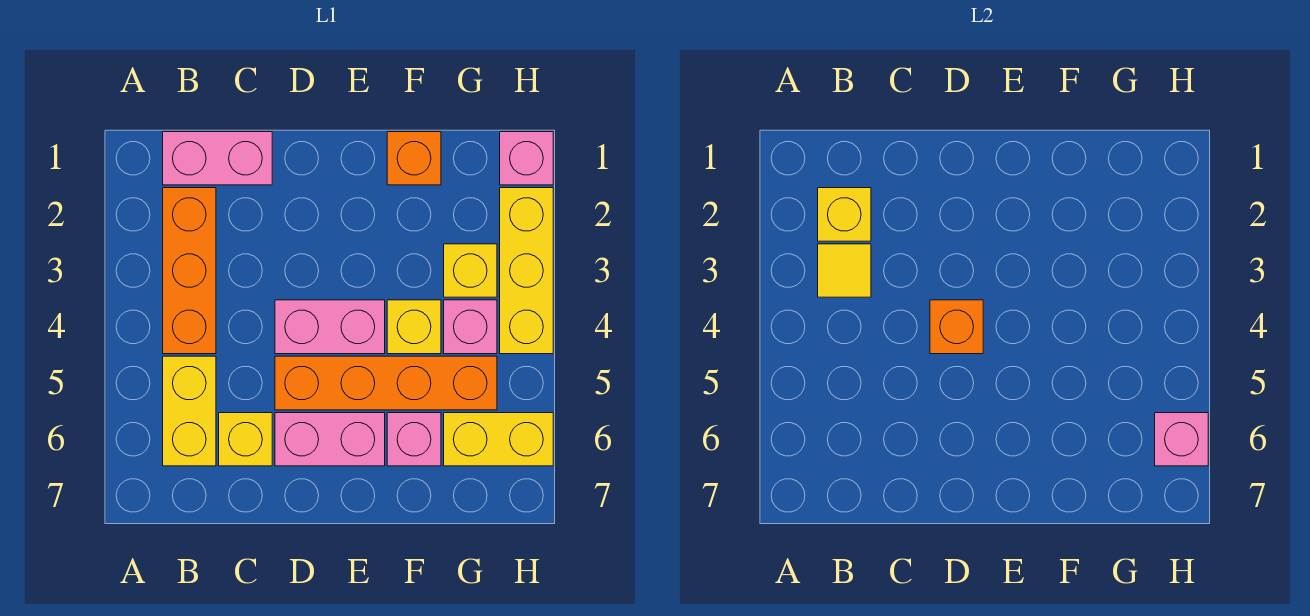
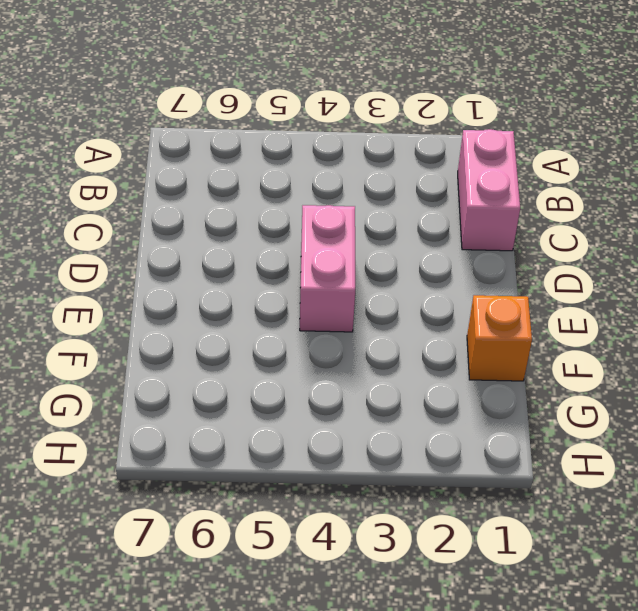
none -> orange 1x3 brick [163,188,216,354]
none -> yellow 1x2 brick [163,356,216,466]
none -> yellow 1x1 brick [219,413,272,466]

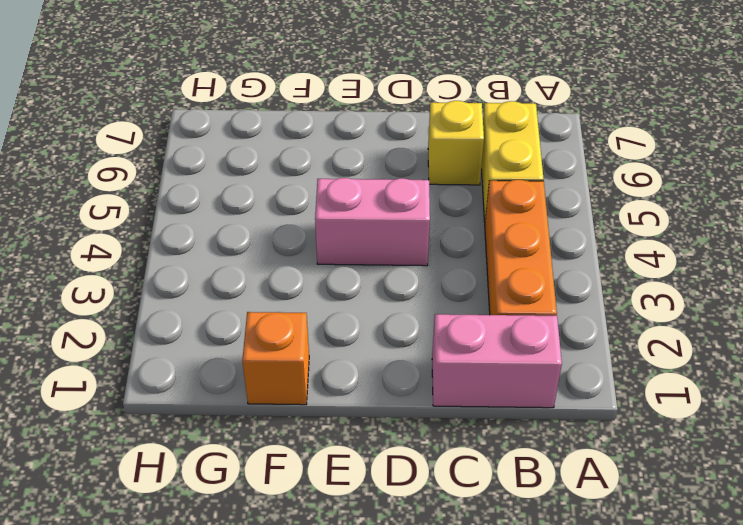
none -> orange 1x4 brick [275,356,497,410]
none -> pink 1x2 brick [275,413,385,466]
none -> yellow 1x1 brick [387,300,441,354]

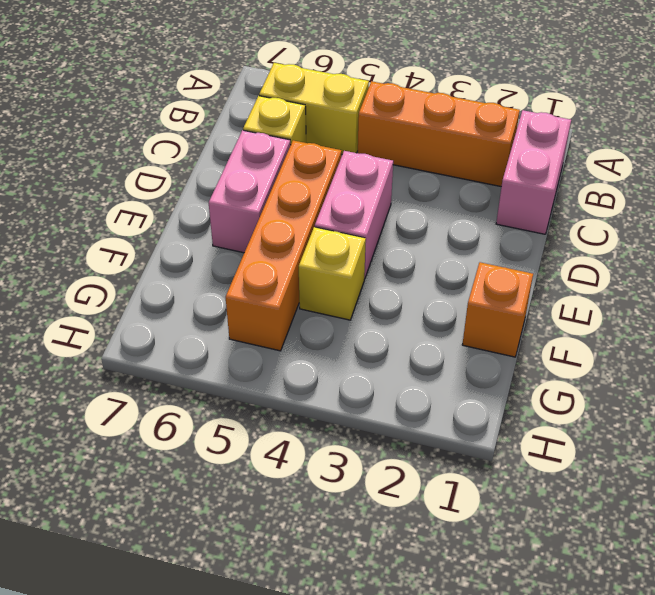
none -> pink 1x1 brick [387,413,441,466]
none -> yellow 1x1 brick [444,244,497,297]
none -> pink 1x1 brick [444,300,497,354]

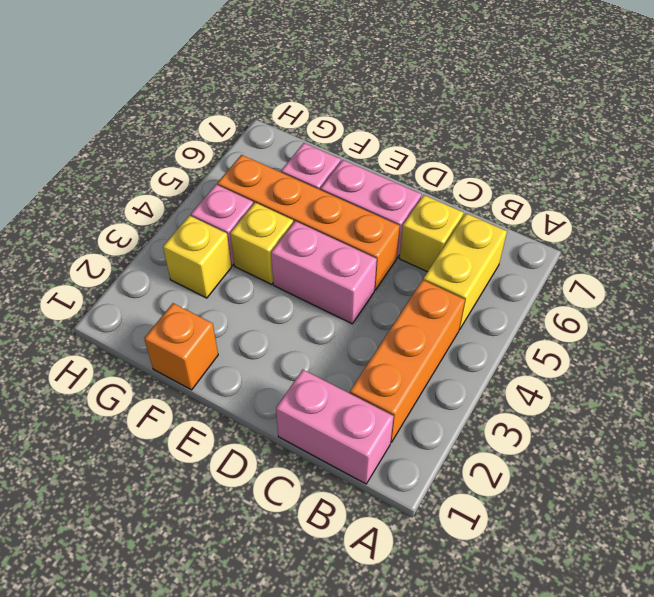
none -> yellow 1x2 brick [444,413,553,466]
none -> pink 1x1 brick [500,132,553,185]
none -> yellow 1x3 brick [500,188,553,354]

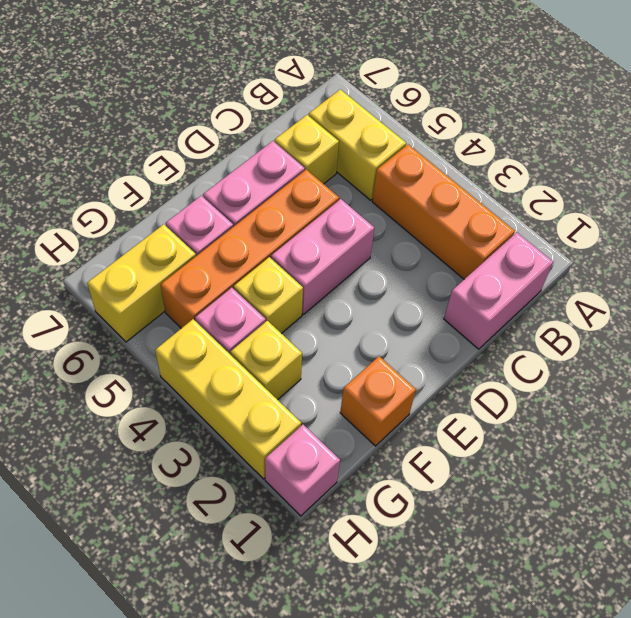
none -> yellow 1x1 brick [818,188,871,241]
none -> yellow 1x1 tile [818,244,871,297]
none -> orange 1x1 brick [930,300,983,354]

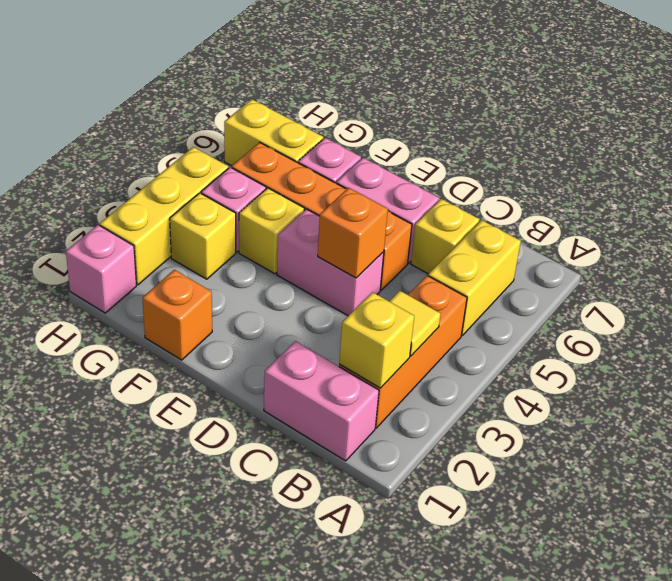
none -> pink 1x1 brick [1155,413,1208,466]

